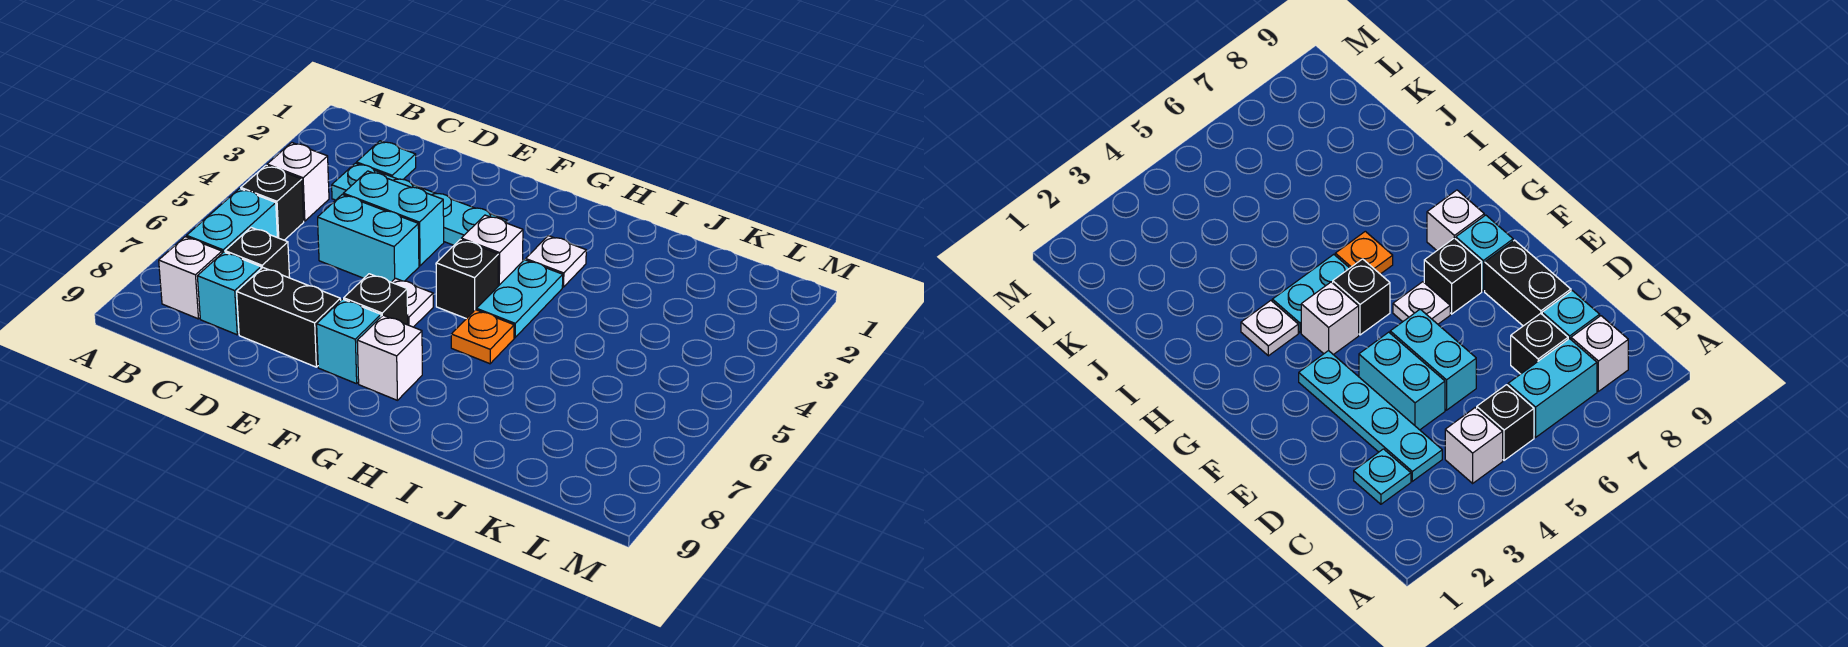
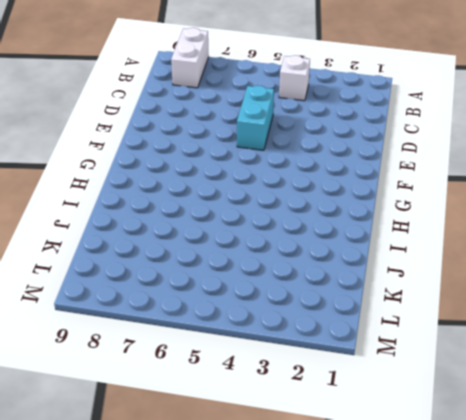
white 1x2 brick [171,28,209,88] -> white 1x1 brick [159,237,222,319]
none -> black 1x1 brick [241,165,304,240]
none -> cyan 1x2 brick [187,189,277,253]
none -> cyan 1x1 plate [357,141,416,179]

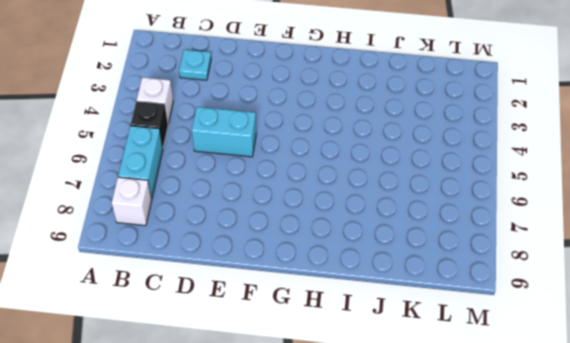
none -> cyan 1x4 plate [332,163,507,245]
none -> black 1x1 brick [225,228,290,278]
none -> cyan 1x1 brick [197,252,261,335]

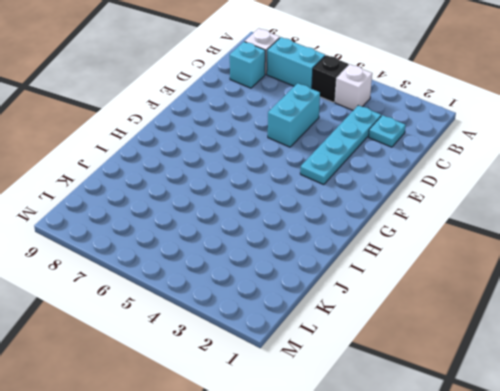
none -> black 1x1 brick [225,228,290,278]
none -> cyan 1x2 brick [343,171,444,266]
none -> black 1x2 brick [237,268,341,367]

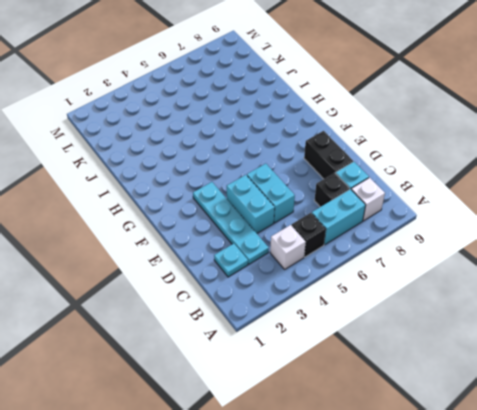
none -> white 1x1 plate [392,278,433,327]
none -> black 1x1 brick [344,274,408,325]
none -> cyan 1x1 brick [317,299,381,384]

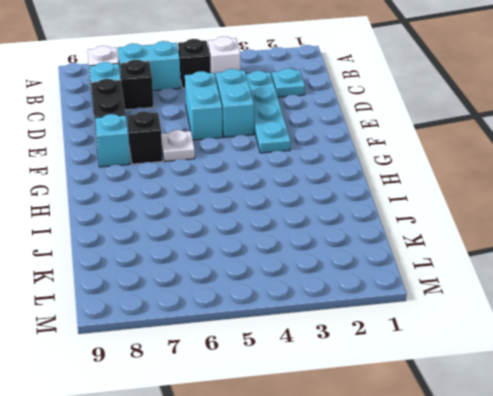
none -> white 1x1 brick [461,215,523,286]
none -> black 1x1 brick [436,239,499,319]
none -> white 1x1 brick [357,315,422,400]

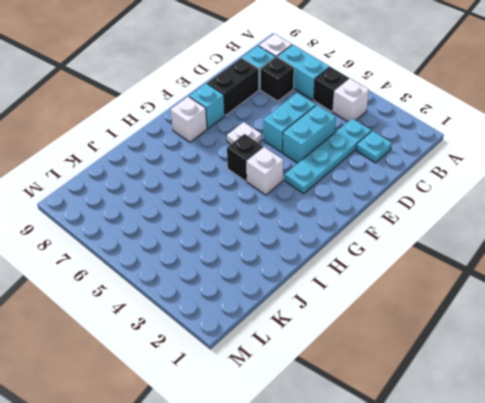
none -> black 1x1 brick [344,274,408,325]
none -> white 1x1 plate [526,236,586,287]
none -> cyan 1x2 plate [477,260,563,338]

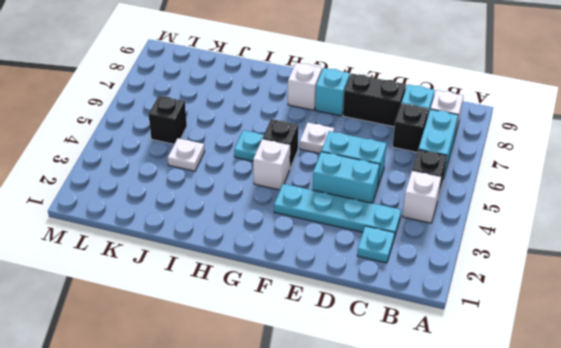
cyan 1x1 plate [234,130,264,161] -> cyan 1x2 plate [477,260,563,338]
white 1x1 plate [168,138,205,171] -> white 1x1 plate moved to [526,236,586,287]
black 1x1 brick [148,96,187,144] -> black 1x1 brick moved to [344,274,408,325]
none -> orange 1x1 plate [451,310,514,364]

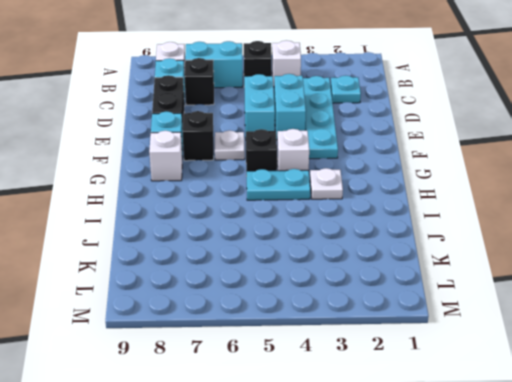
none -> orange 1x1 plate [451,310,514,364]

